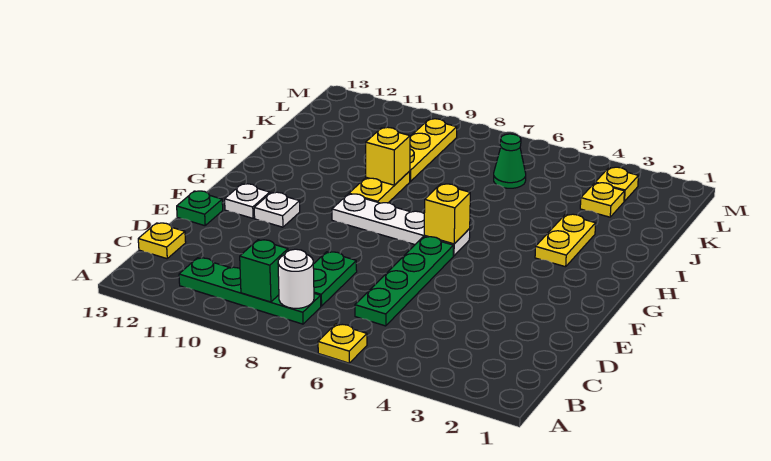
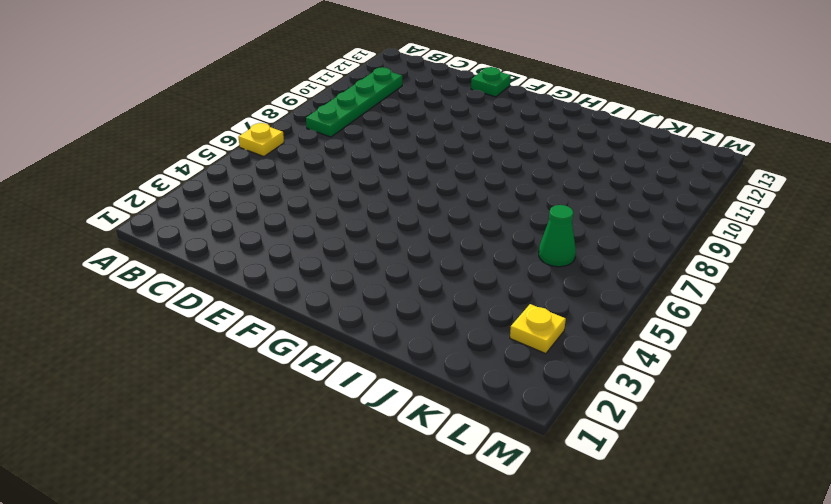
none -> green 1x4 plate [355,237,453,326]
none -> green 1x2 plate [313,252,357,306]
none -> yellow 1x1 plate [138,223,186,259]

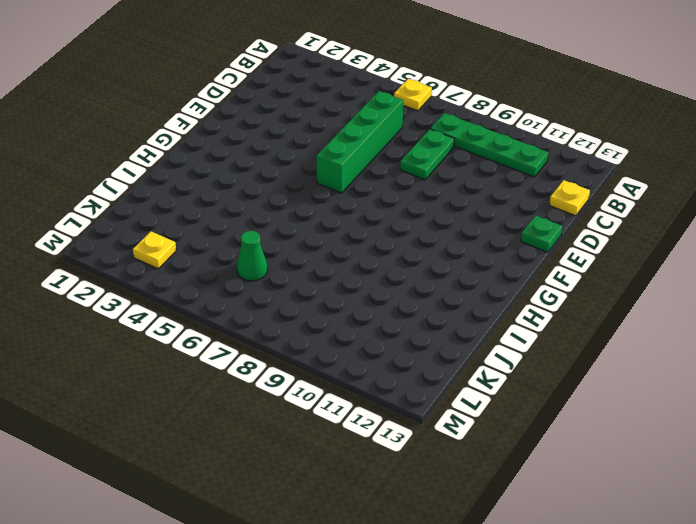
green 1x4 brick [316,91,403,193] -> green 1x4 plate [355,237,453,326]
none -> white 1x1 plate [254,192,300,227]
none -> white 1x1 plate [225,184,270,218]
none -> white 1x4 plate [332,194,470,256]

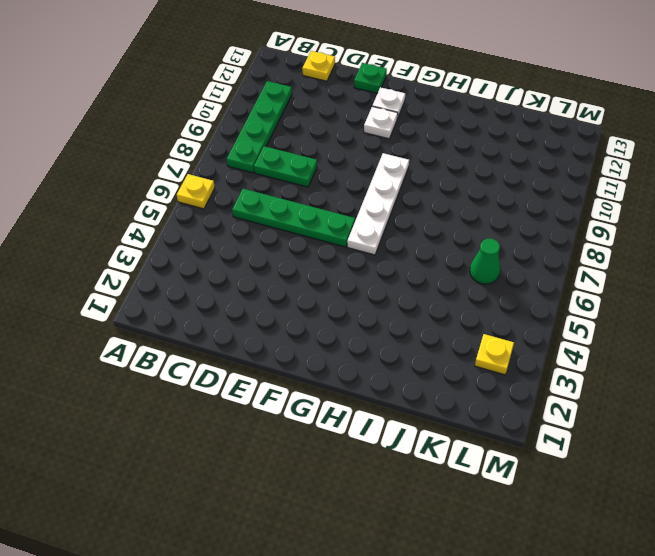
none -> yellow 1x2 plate [535,214,596,267]
none -> yellow 1x2 plate [349,171,410,203]
none -> yellow 1x3 plate [410,119,457,182]

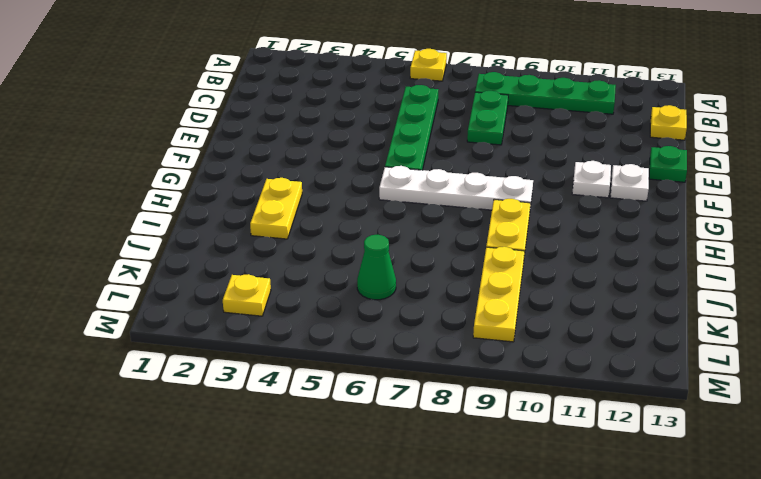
none -> yellow 1x1 plate [580,183,624,217]
none -> white 1x1 round brick [278,249,314,308]
none -> green 1x1 brick [240,240,288,302]

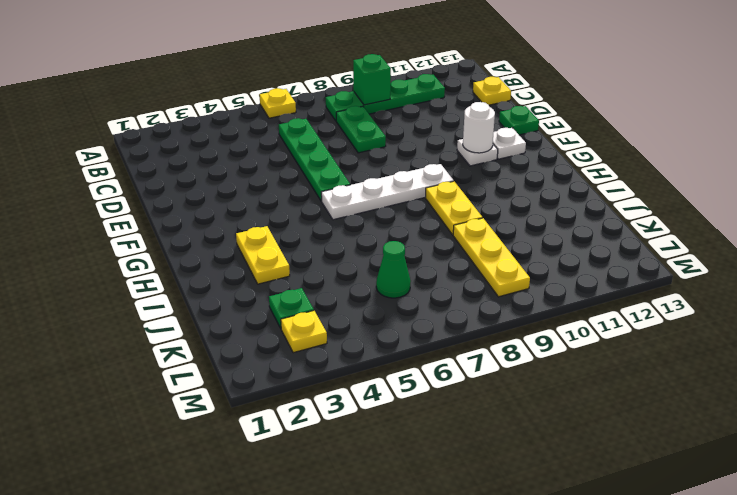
white 1x1 round brick [463,102,495,153] -> white 1x1 round brick moved to [278,249,314,308]
green 1x1 plate [269,288,314,328] -> yellow 1x1 plate [580,183,624,217]
none -> yellow 1x1 brick [424,184,470,244]
none -> yellow 1x1 brick [366,127,410,185]

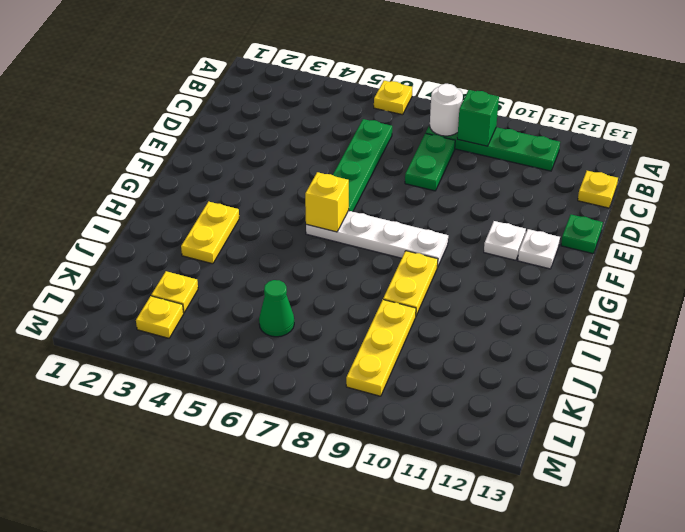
none -> yellow 1x1 brick [366,127,410,185]

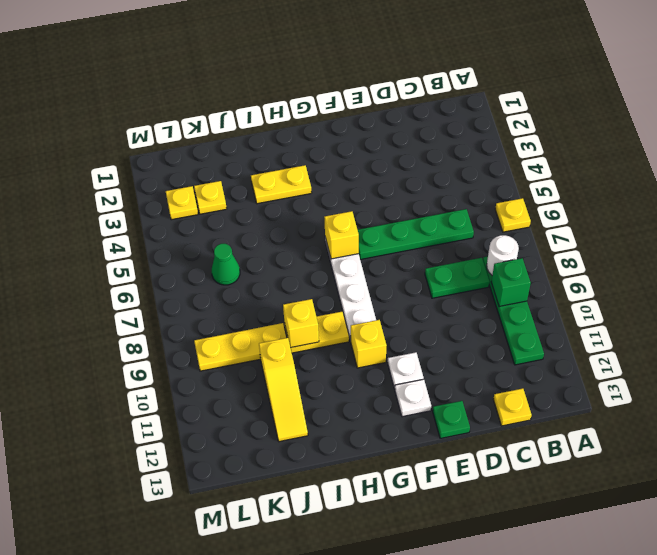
yellow 1x1 brick [351,320,387,368] -> none
yellow 1x3 slope [259,338,308,442] -> none

